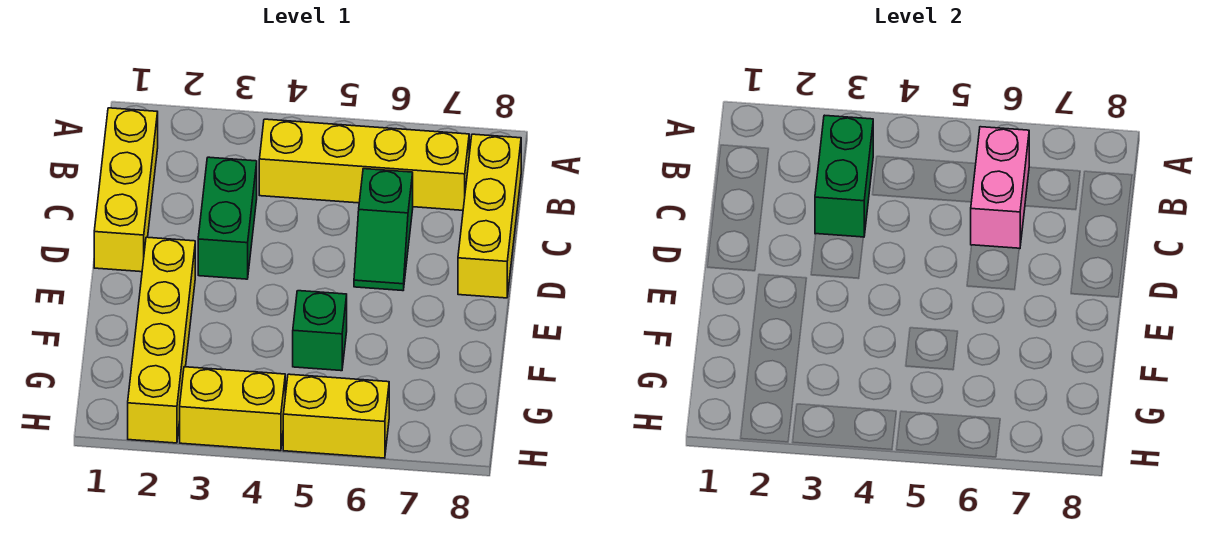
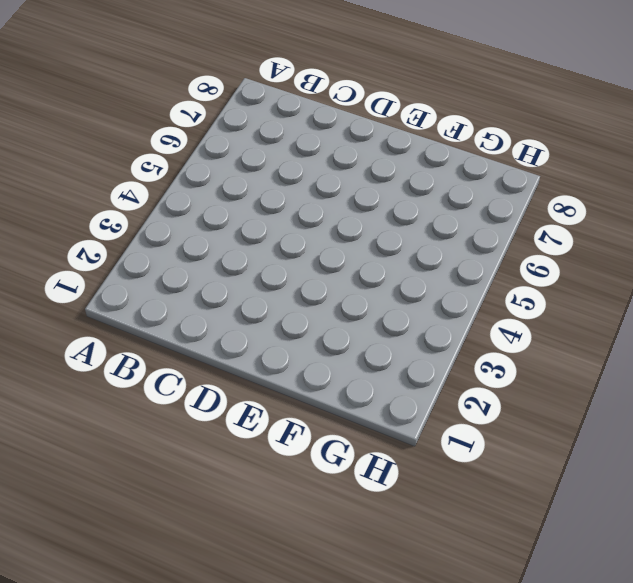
none -> yellow 1x3 brick [94,108,158,272]
none -> yellow 1x4 brick [259,119,469,210]

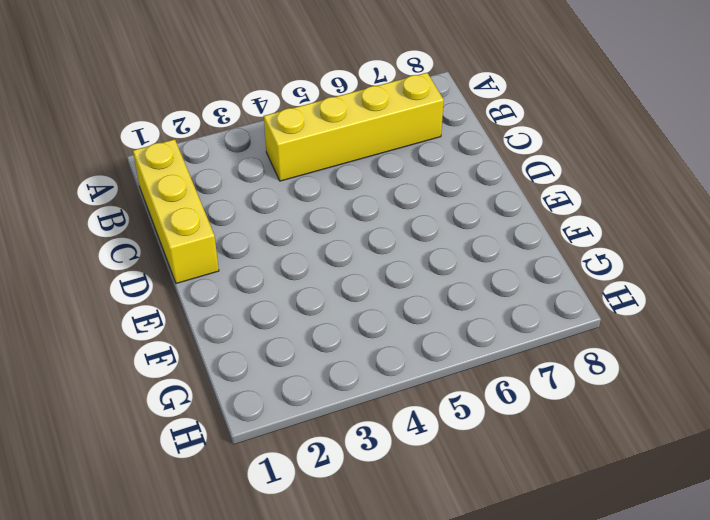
none -> yellow 1x3 brick [458,134,521,298]
none -> green 1x2 brick [198,157,257,279]

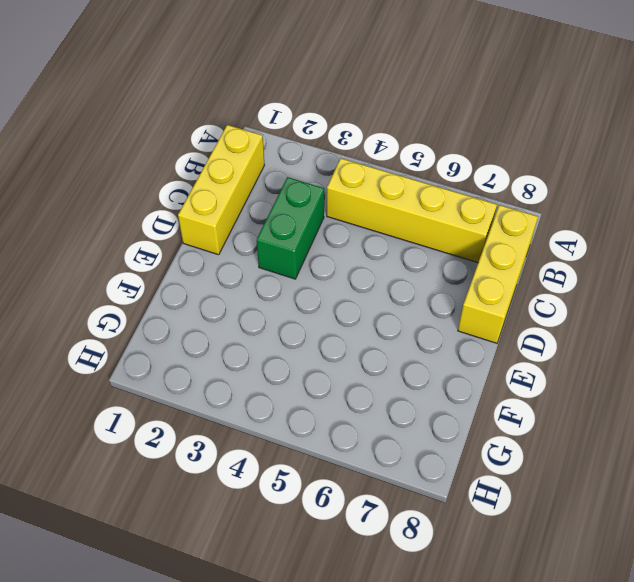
none -> green 1x2 slope [354,169,413,291]
none -> yellow 1x4 brick [128,237,195,443]

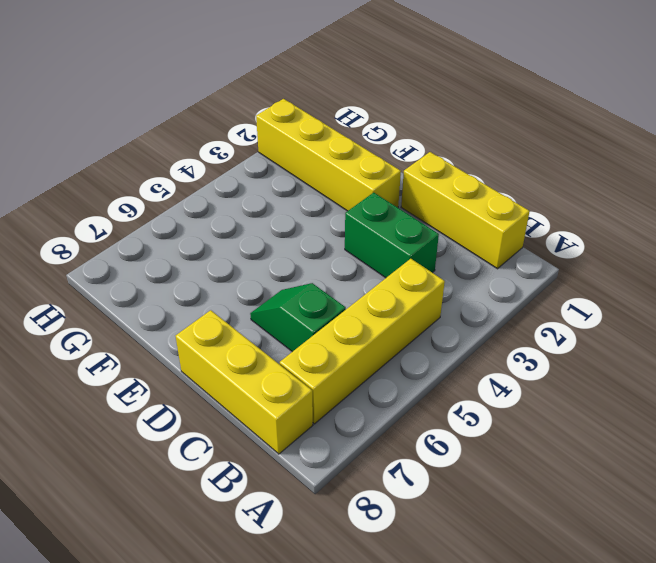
none -> green 1x1 brick [293,291,347,371]
none -> yellow 1x2 brick [180,367,285,451]

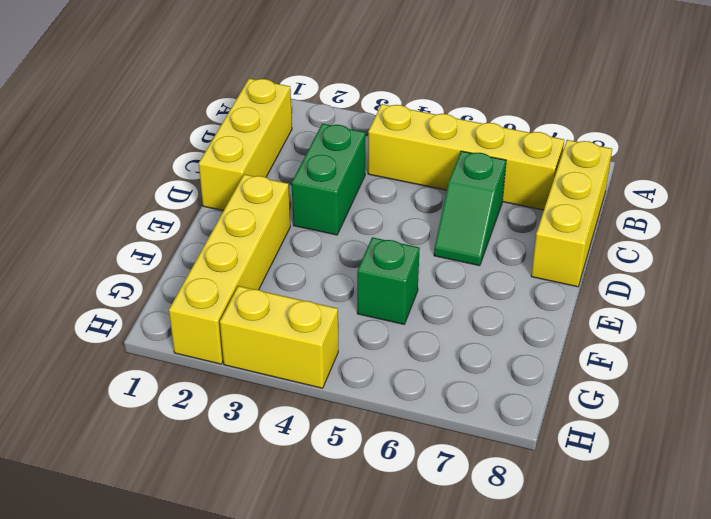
none -> yellow 1x2 brick [283,374,389,458]
none -> green 1x2 brick [815,115,873,237]

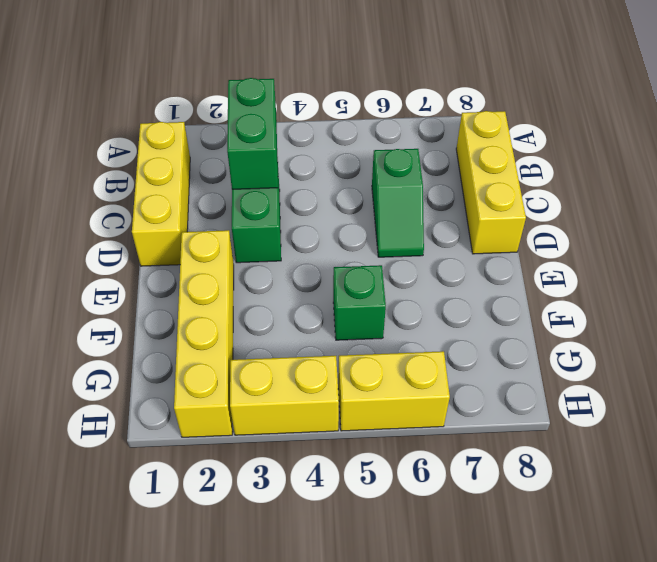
none -> yellow 1x4 brick [259,119,469,210]
none -> pink 1x2 brick [971,127,1029,249]

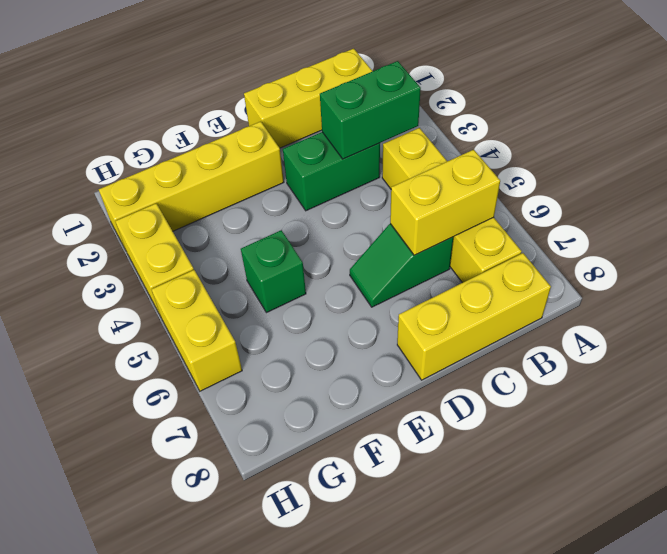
yellow 1x2 brick [390,150,500,255] -> pink 1x2 brick [971,127,1029,249]

